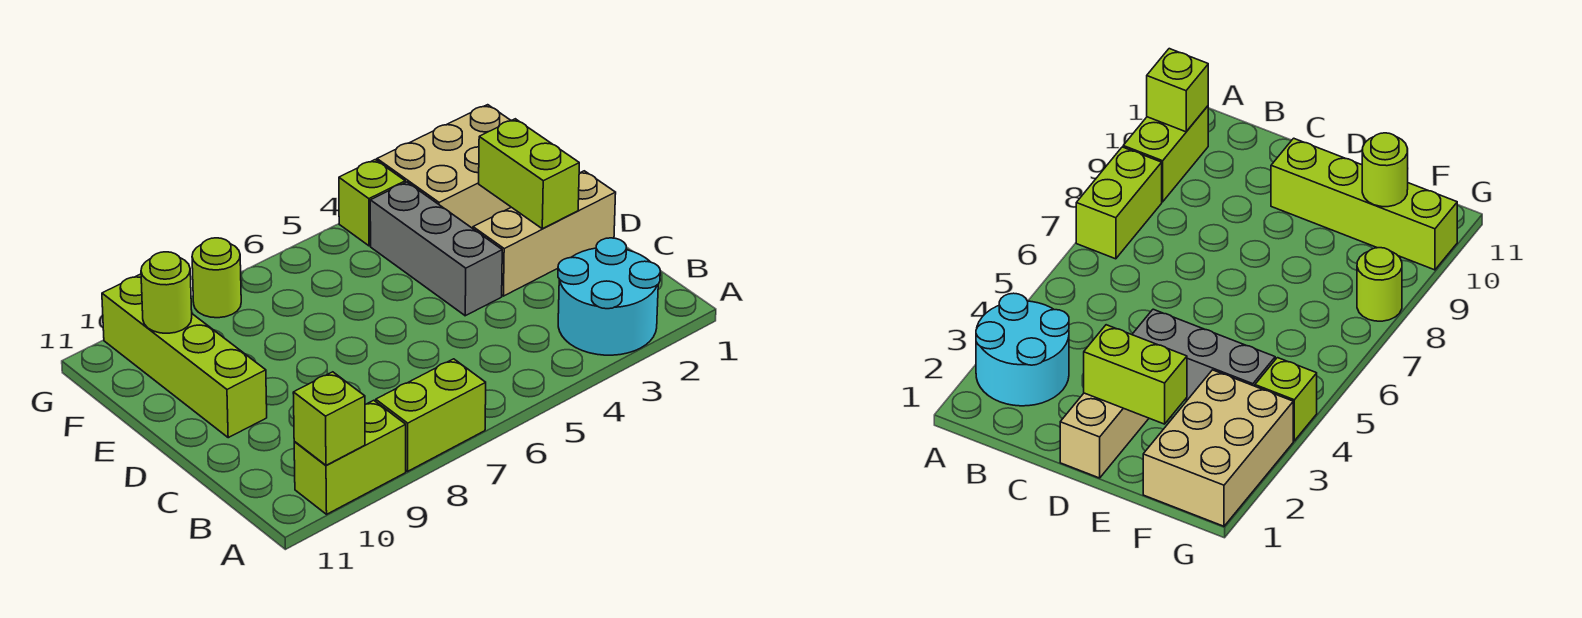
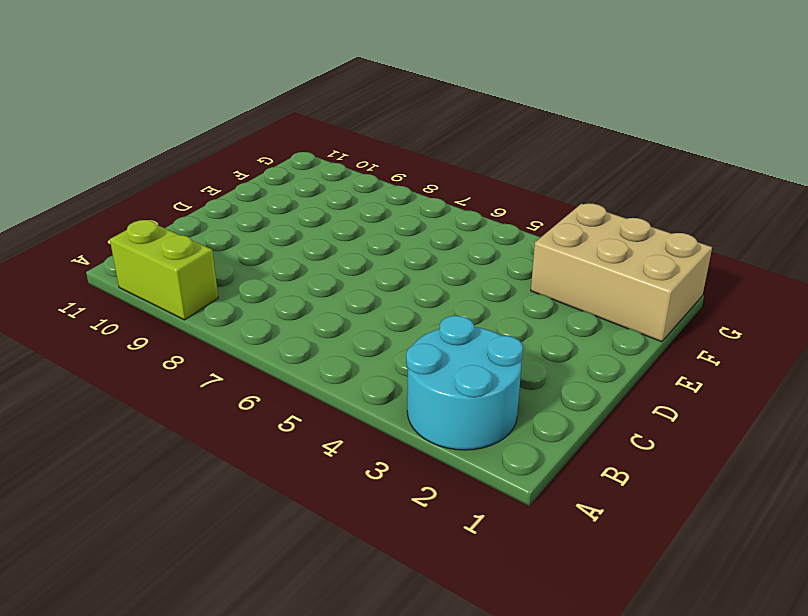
none -> lime 1x2 brick [376,359,486,471]
none -> tan 1x3 brick [473,171,616,296]
none -> grey 1x3 brick [370,182,502,316]

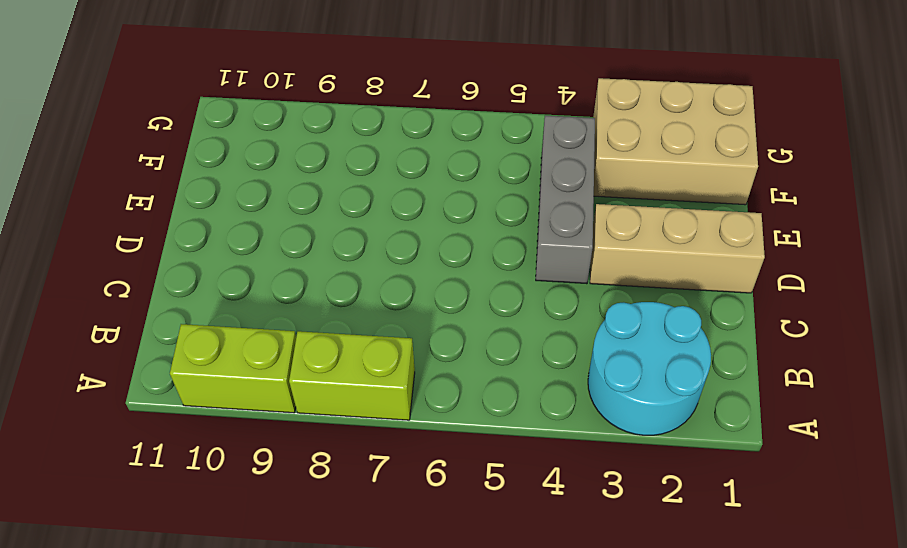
none -> lime 1x4 brick [102,274,267,438]
none -> lime 1x1 brick [339,160,405,246]
none -> lime 1x1 round brick [192,238,241,318]

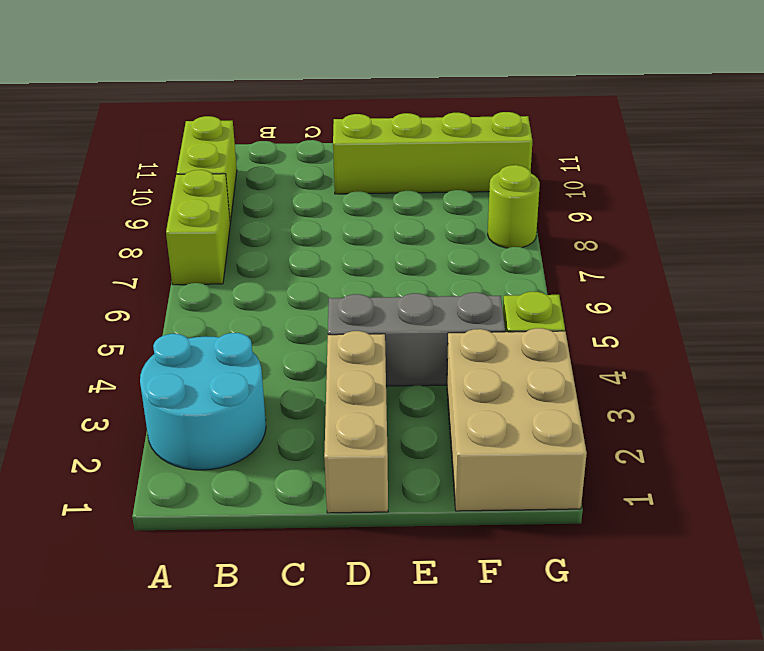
none -> lime 1x1 brick [293,372,365,465]
none -> lime 1x2 brick [479,119,579,229]
none -> lime 1x1 round brick [141,252,192,333]

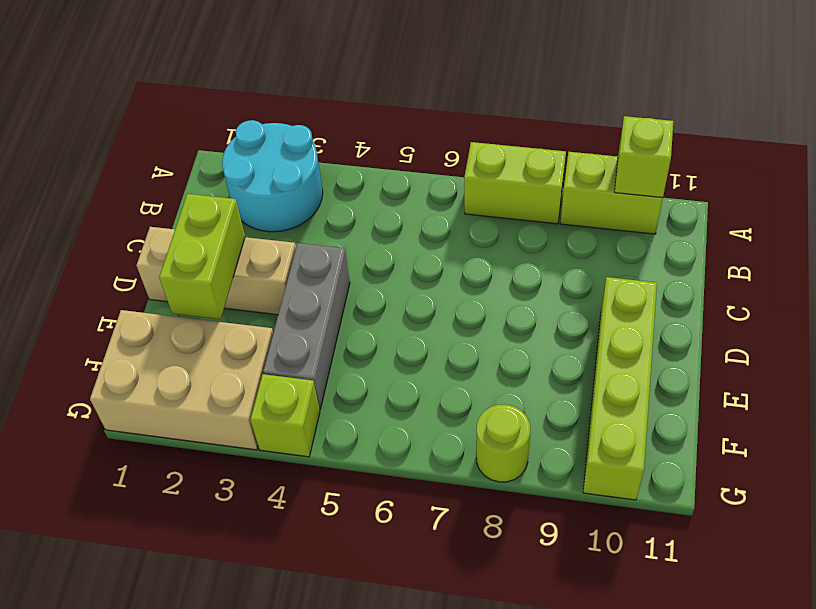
none -> lime 1x1 round brick [141,252,192,333]

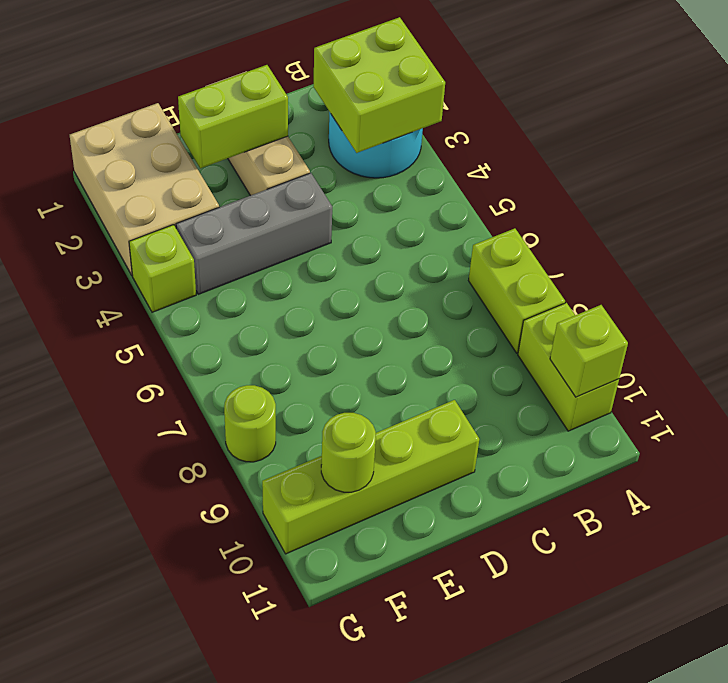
lime 2x2 brick [314,17,445,153] -> none

